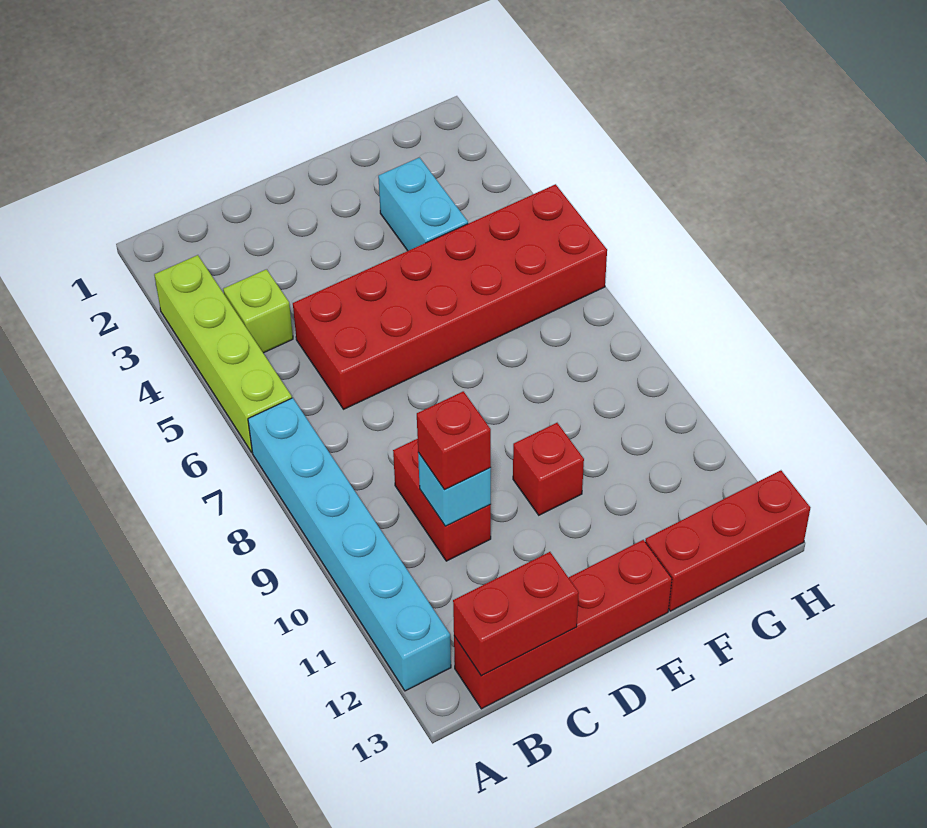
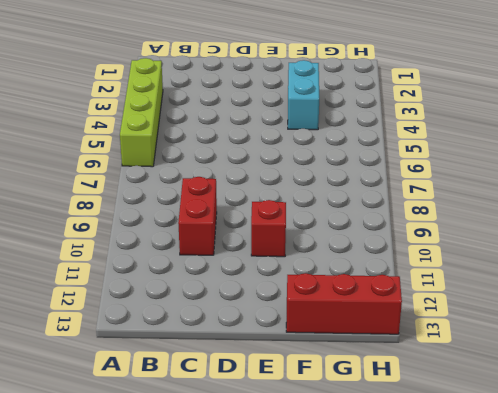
none -> cyan 1x6 brick [248,398,451,691]
none -> lime 1x1 brick [223,269,293,353]
none -> red 1x4 brick [454,540,672,709]

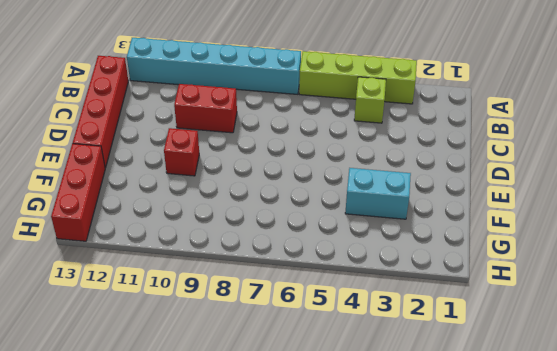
none -> red 2x6 brick [293,184,607,409]
none -> red 1x2 brick [453,552,579,676]
none -> cyan 1x1 brick [418,452,491,526]

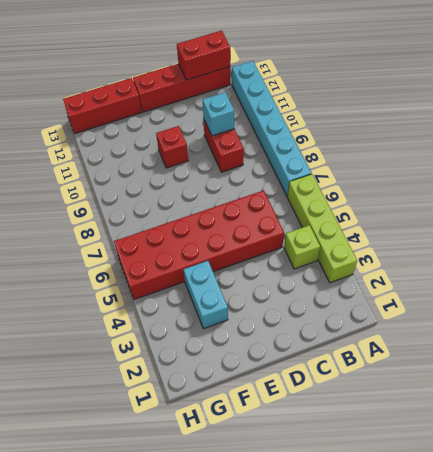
none -> red 1x1 brick [417,391,491,490]

